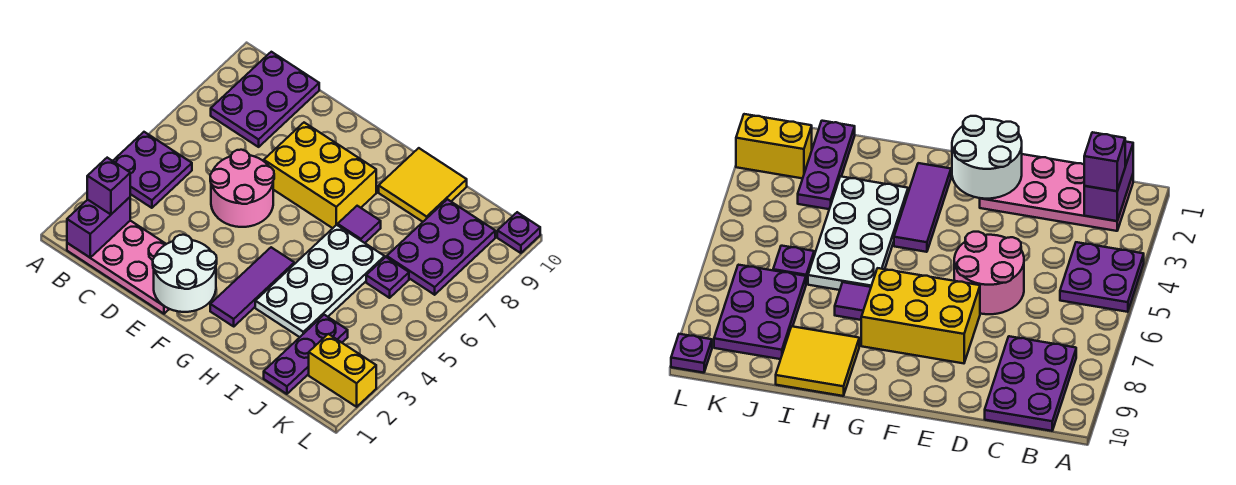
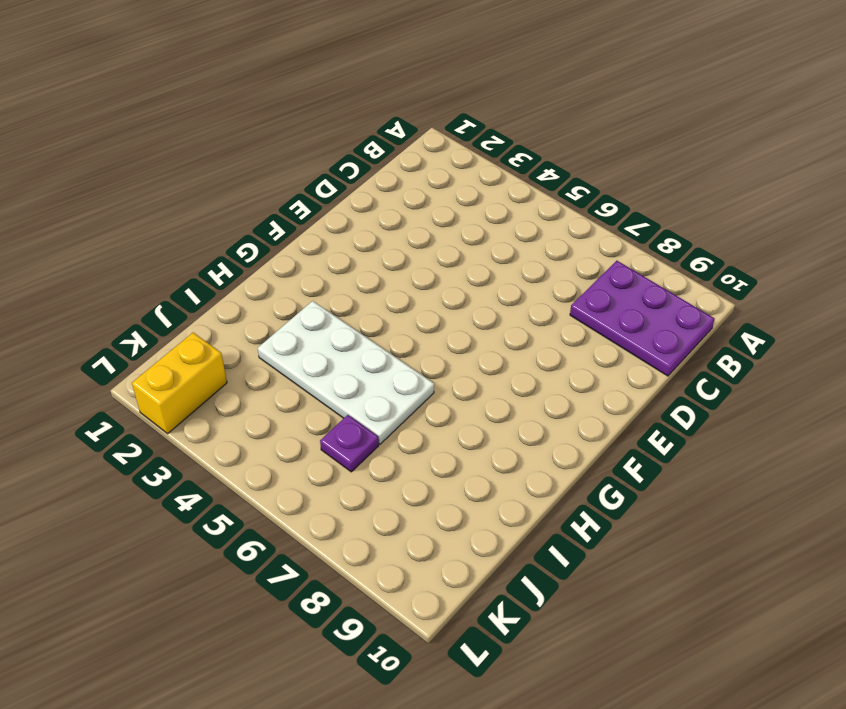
none -> purple 2x2 plate [113,132,192,208]
none -> pink 2x4 plate [67,221,169,314]
none -> pink 2x2 round brick [210,150,274,227]

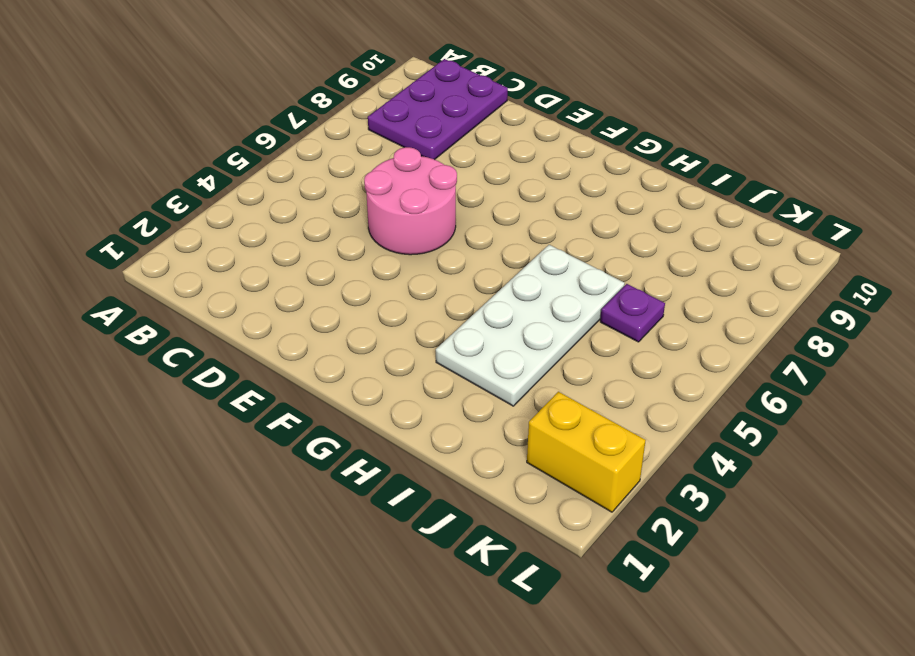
none -> purple 2x2 plate [113,132,192,208]
none -> pink 2x4 plate [67,221,169,314]
none -> yellow 2x3 brick [264,123,376,228]

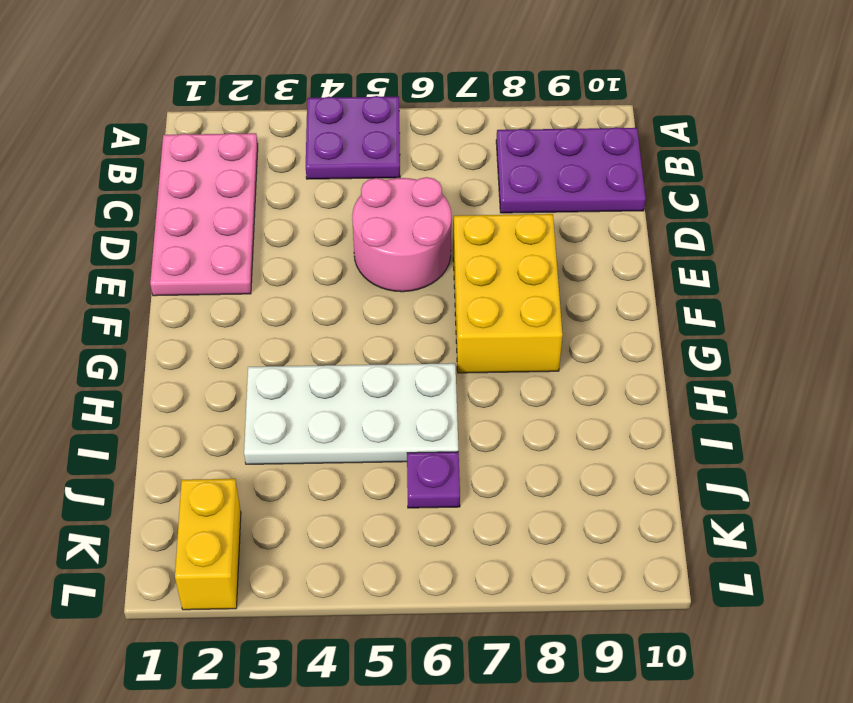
none -> purple 1x3 tile [210,247,294,326]
none -> purple 1x1 tile [338,206,381,243]
none -> yellow 2x2 tile [379,148,467,222]

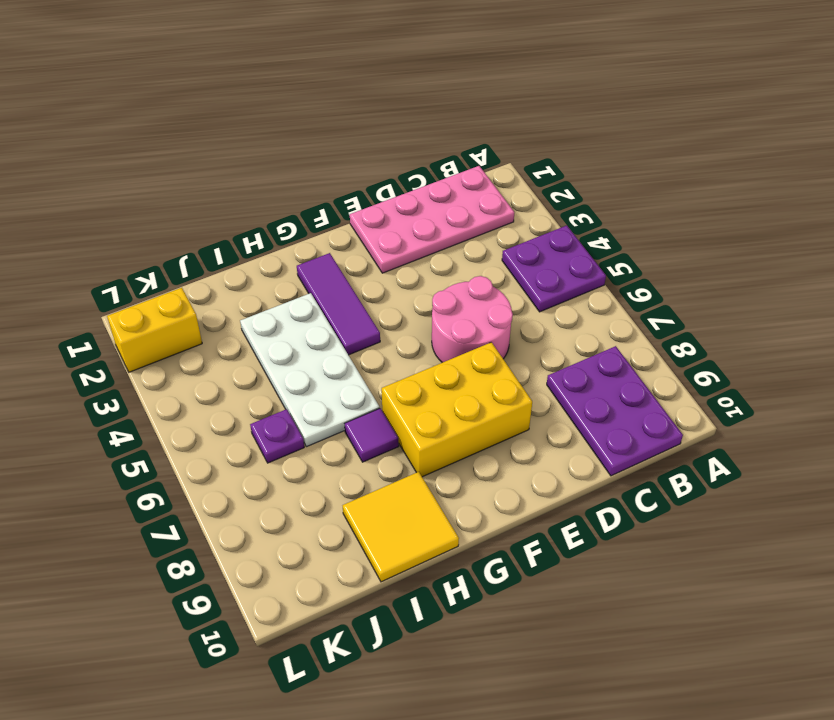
none -> purple 1x3 plate [264,315,348,394]
none -> purple 2x3 plate [387,199,495,295]
none -> purple 1x1 plate [497,212,540,253]

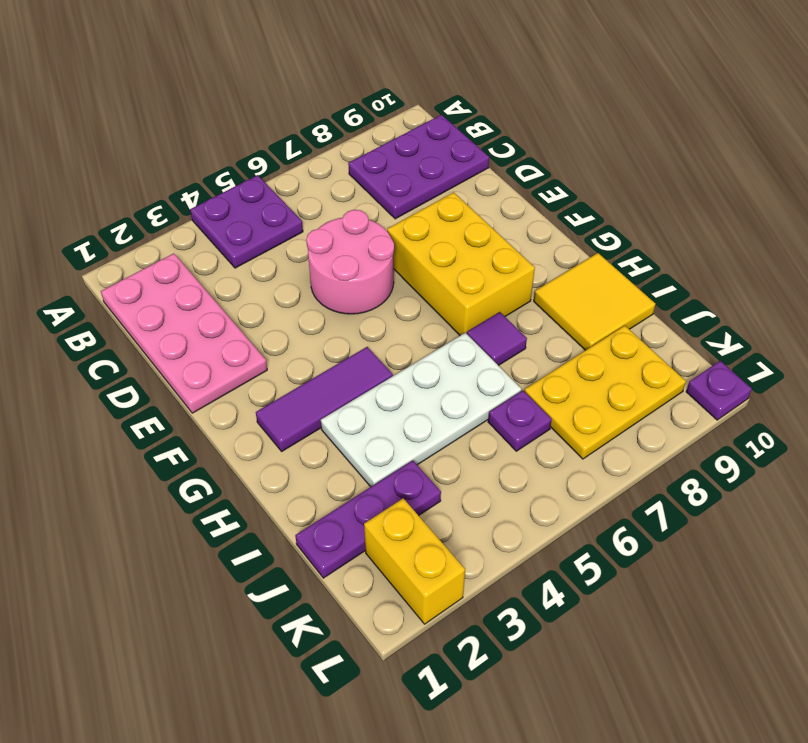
yellow 2x3 plate [524,326,686,459] -> purple 2x3 plate [387,199,495,295]
none -> purple 1x2 brick [67,197,130,257]
none -> white 2x2 round brick [153,235,217,312]
none -> purple 1x1 brick [87,158,130,214]

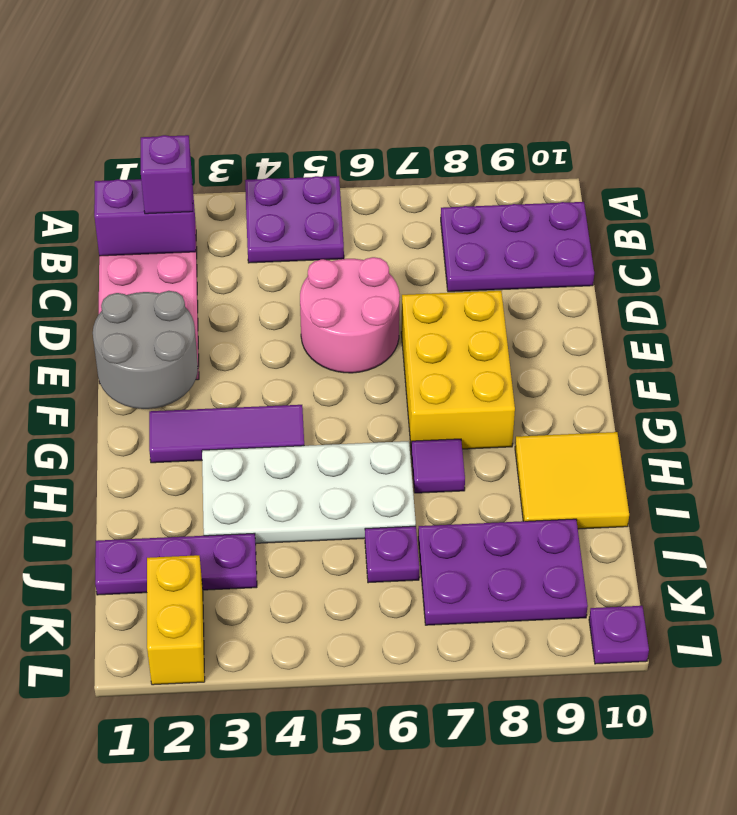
grey 2x2 round brick [93,291,198,409] -> white 2x2 round brick [153,235,217,312]

